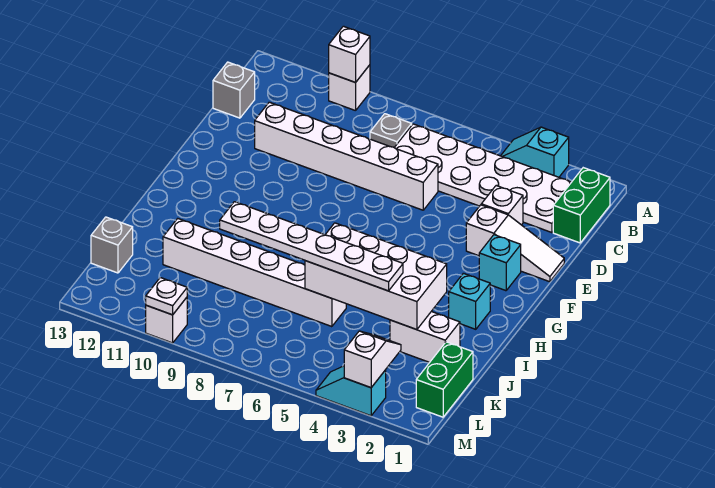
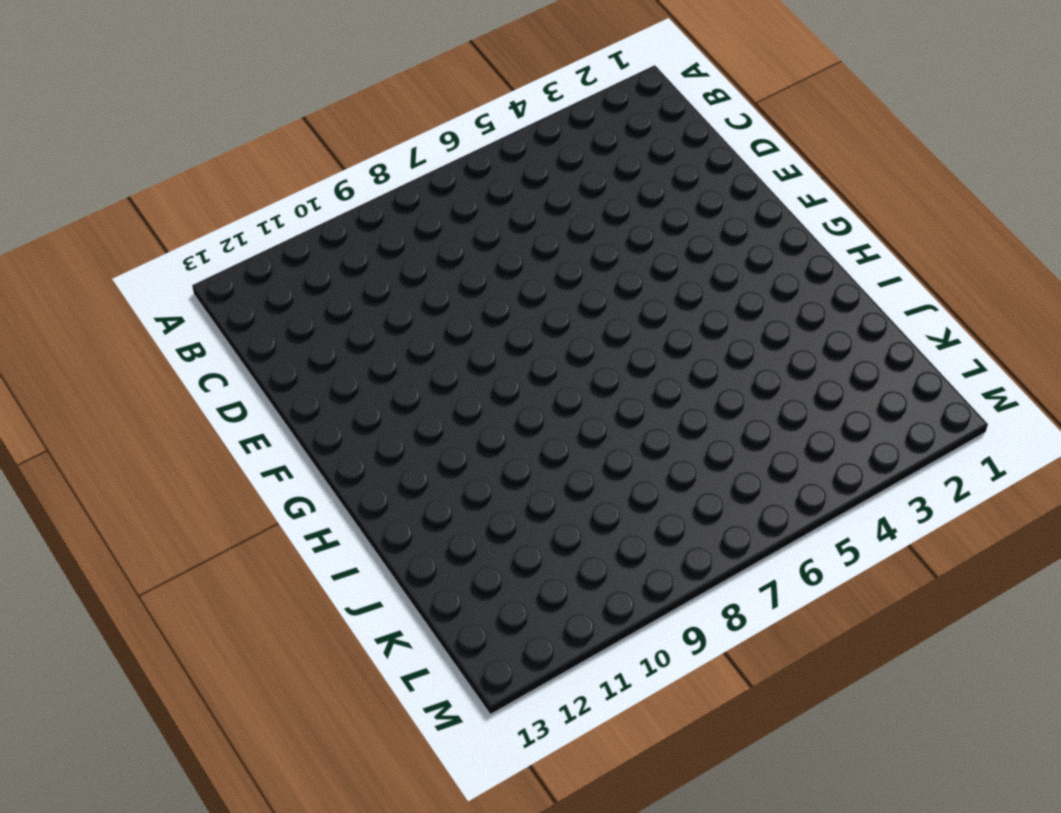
none -> cyan 1x2 slope [501,127,569,177]
none -> white 1x1 brick [329,65,370,111]
none -> green 1x2 brick [553,168,610,243]

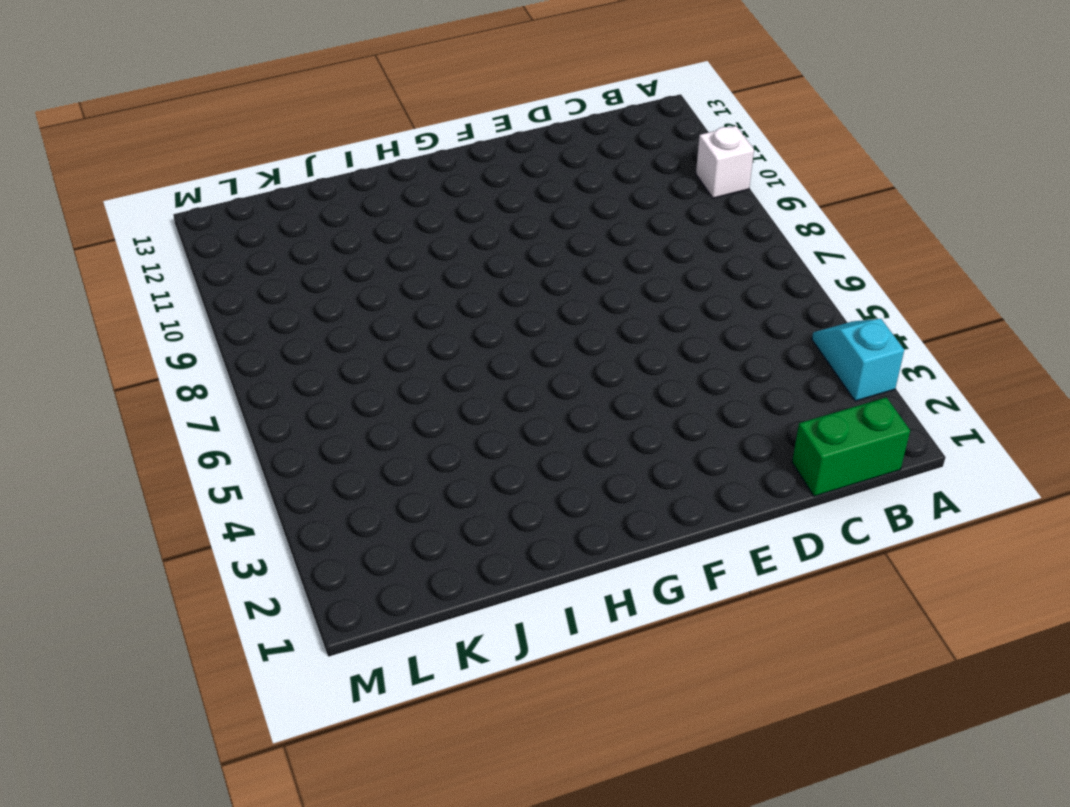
none -> white 2x6 plate [394,124,571,233]
none -> grey 1x1 plate [370,114,412,147]
none -> grey 1x1 brick [213,62,255,118]

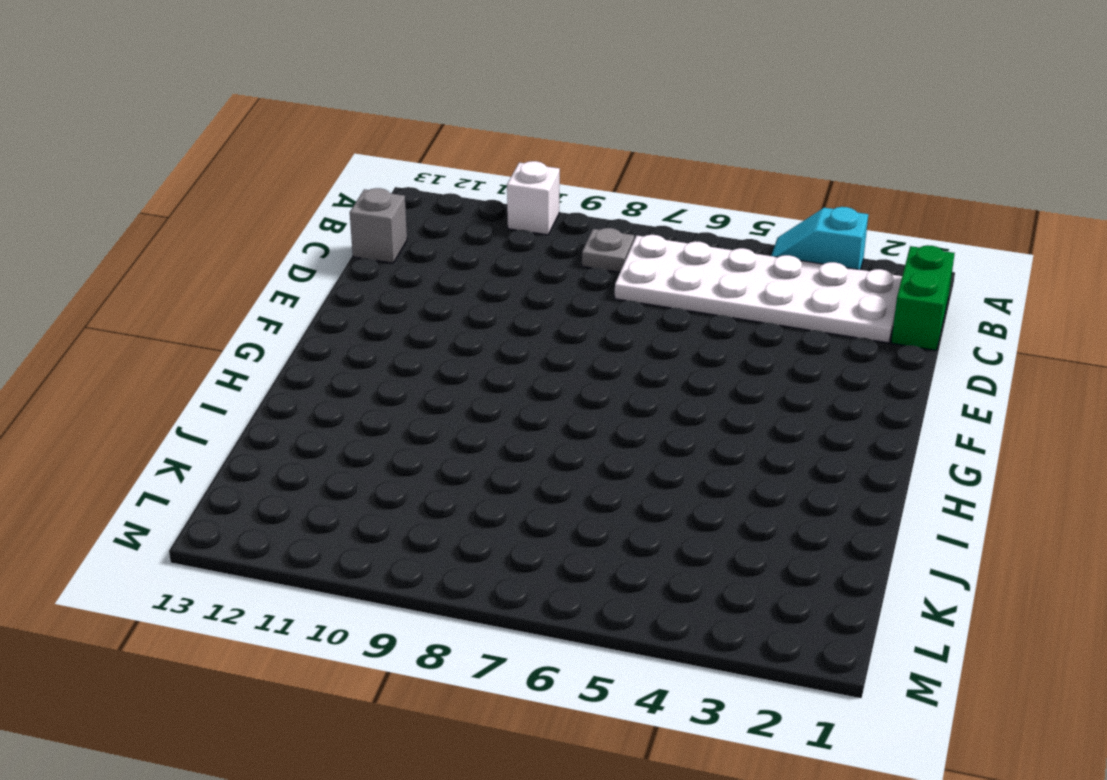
none -> white 1x1 brick [481,186,523,225]
none -> white 1x6 brick [255,102,438,210]
none -> white 1x3 slope [466,205,564,282]

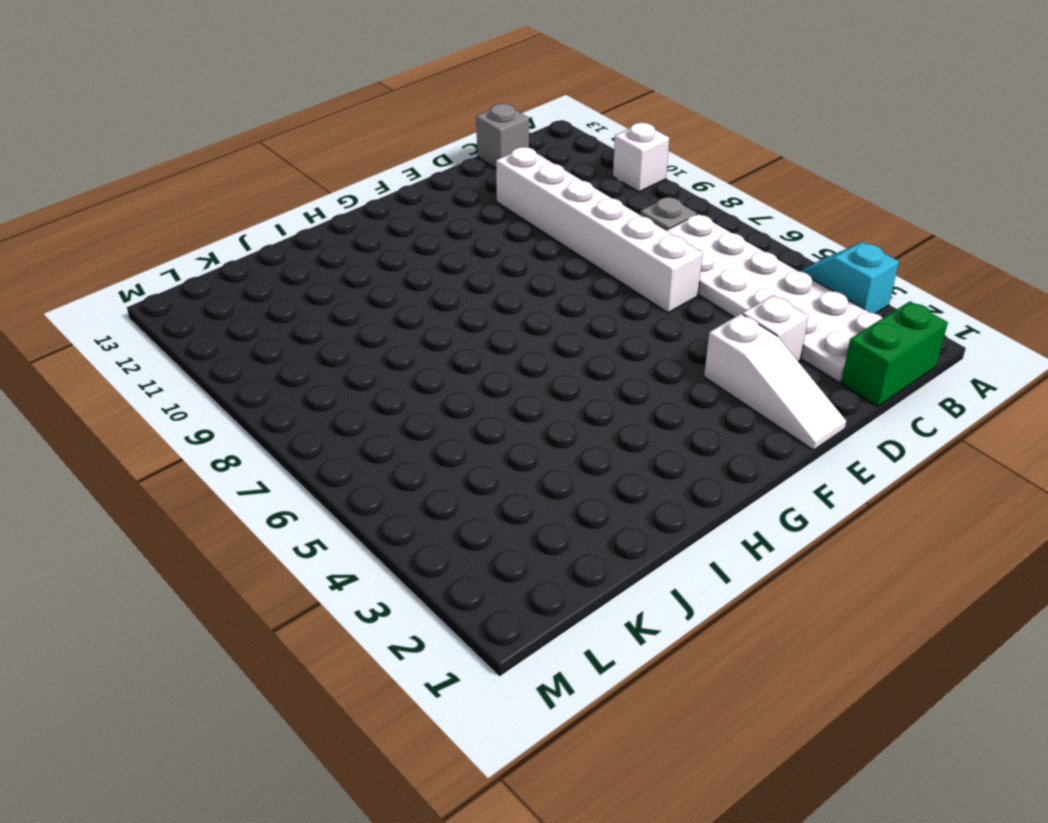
none -> cyan 1x1 brick [479,235,521,291]
none -> cyan 1x1 brick [449,273,490,329]
none -> white 1x2 brick [390,311,460,362]

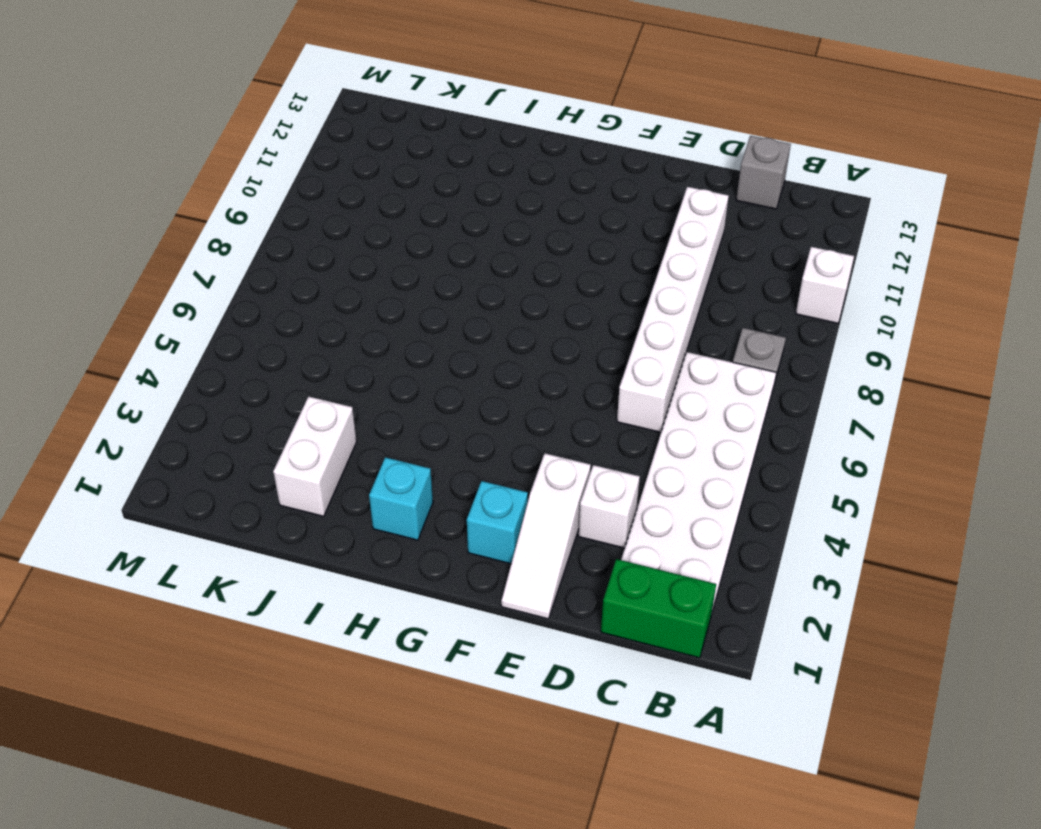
none -> cyan 1x2 slope [501,127,569,177]
none -> white 1x6 brick [163,219,346,327]
none -> green 1x2 brick [416,342,473,417]

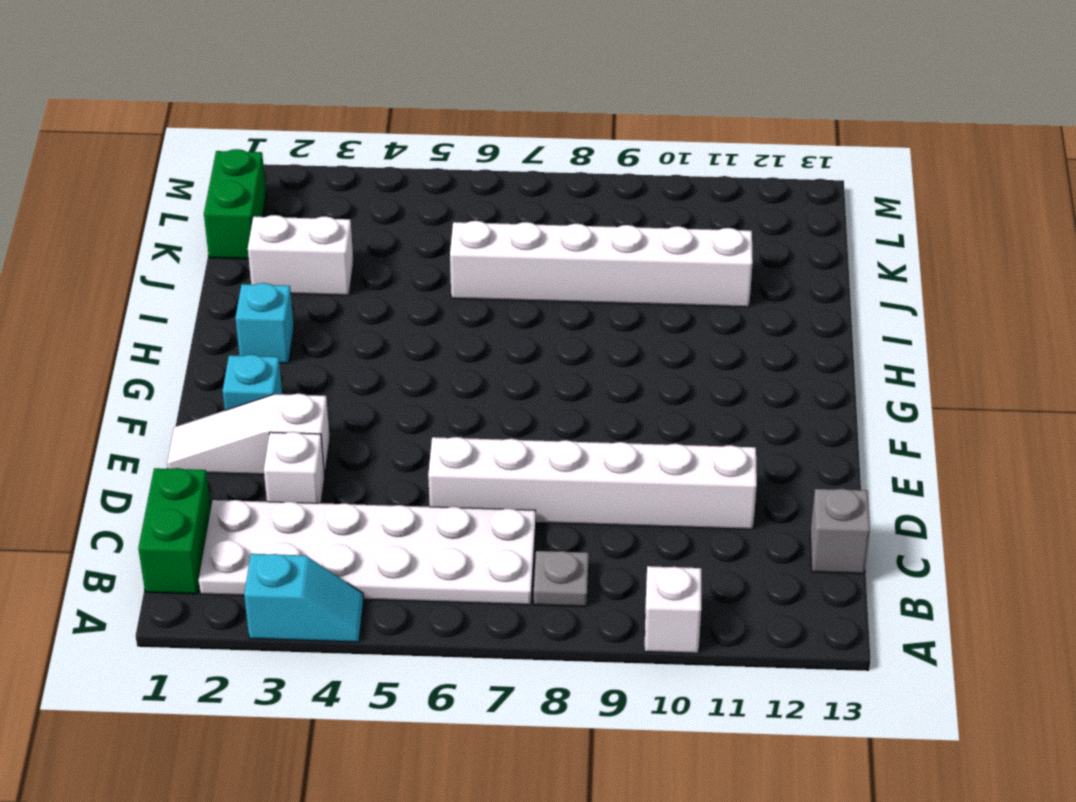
none -> grey 1x1 brick [91,217,133,273]
none -> cyan 1x2 slope [316,366,386,416]
none -> white 1x1 brick [146,297,187,343]

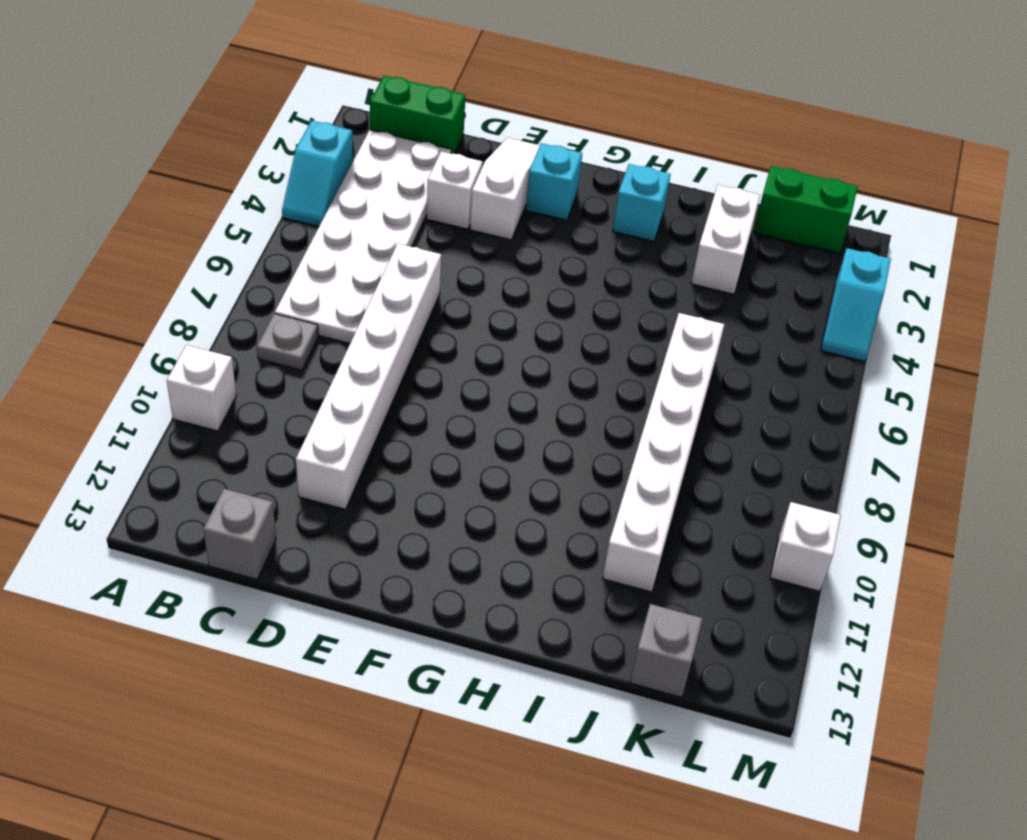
none -> white 1x1 brick [329,26,370,82]
none -> white 2x4 brick [305,223,447,330]
none -> white 1x2 slope [344,331,401,388]

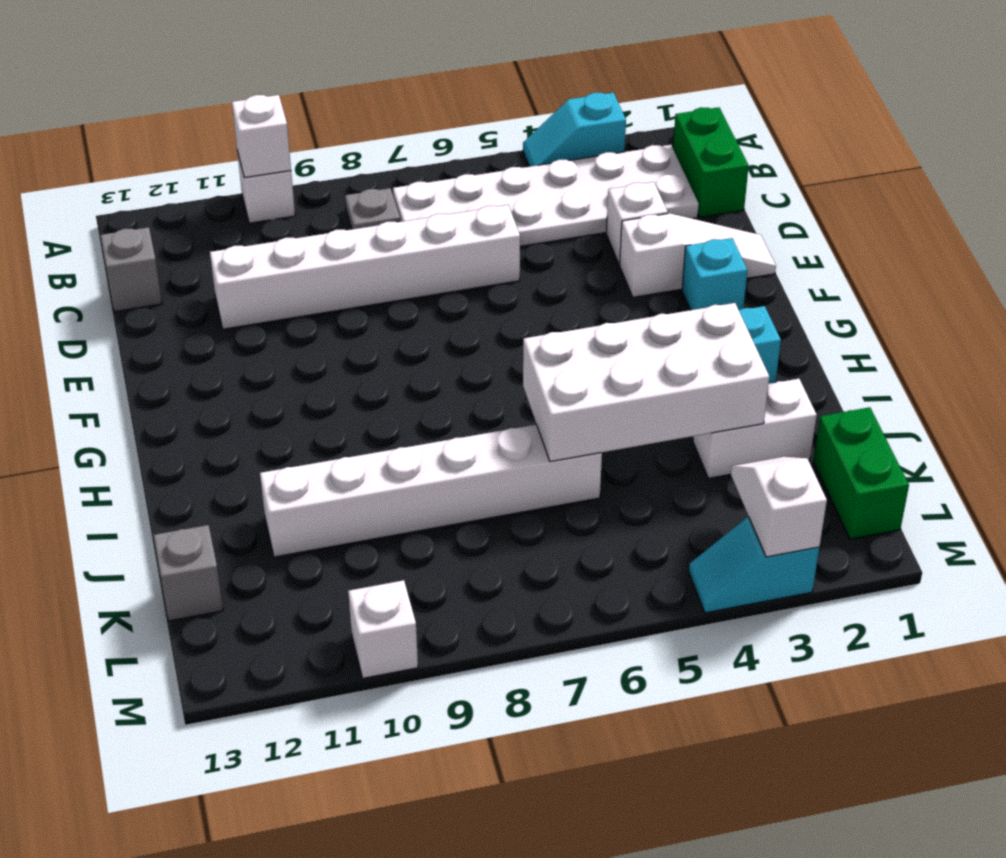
none -> white 1x1 plate [146,278,187,315]
none -> white 1x6 plate [220,202,403,291]

